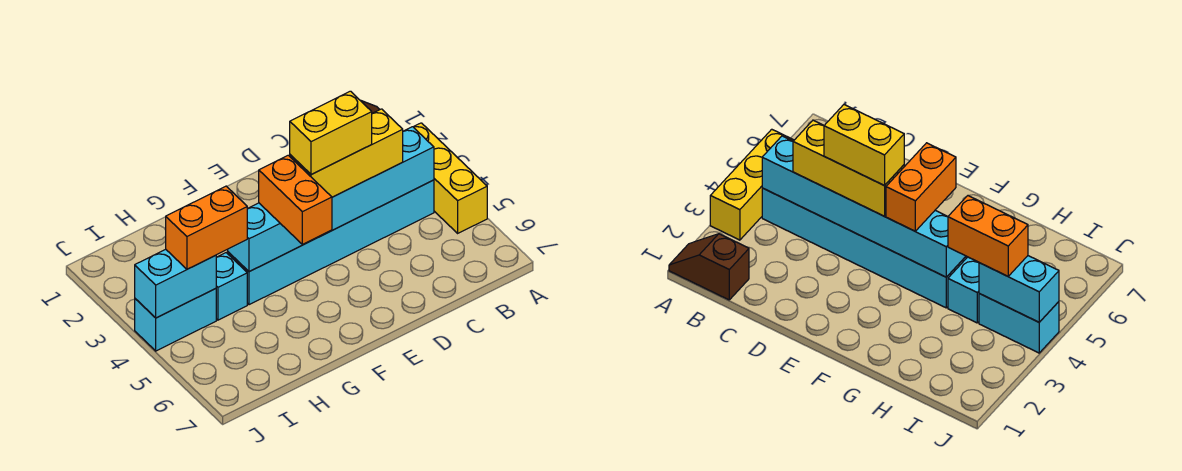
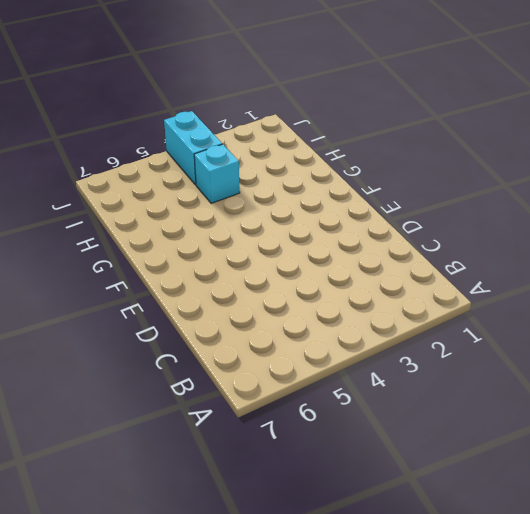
none -> brown 1x2 slope [669,234,749,300]
none -> yellow 1x3 brick [414,123,487,233]

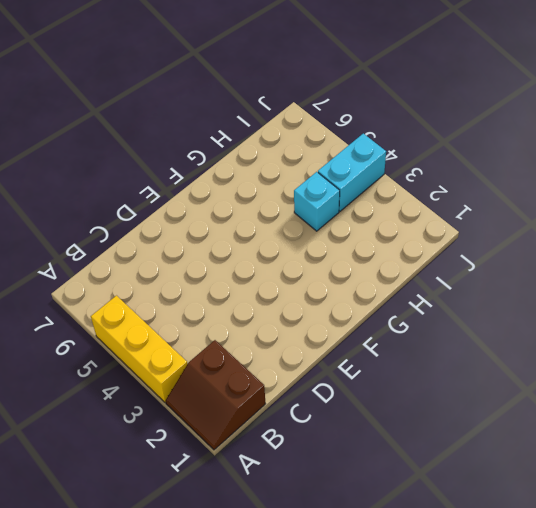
brown 2x2 slope [166,340,265,450] -> brown 1x2 slope [669,234,749,300]
none -> cyan 1x6 brick [228,180,434,305]
none -> cyan 1x6 brick [228,127,434,272]

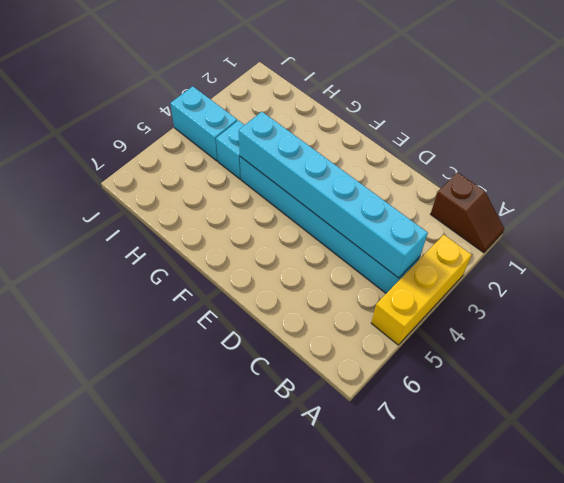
none -> cyan 1x2 brick [135,249,216,318]
none -> yellow 1x3 brick [290,109,403,197]

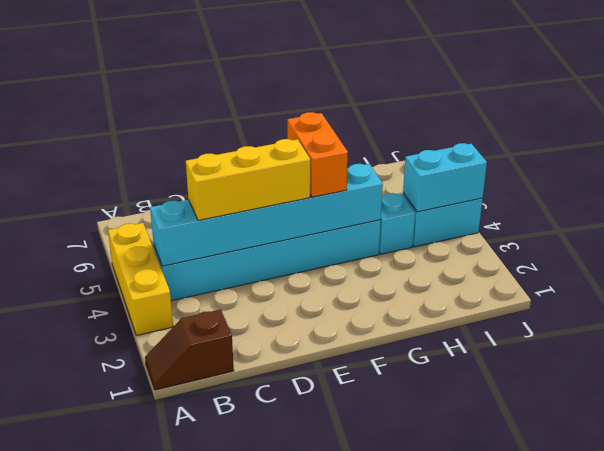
none -> orange 1x2 brick [166,186,247,269]
none -> yellow 1x2 brick [290,91,372,175]

